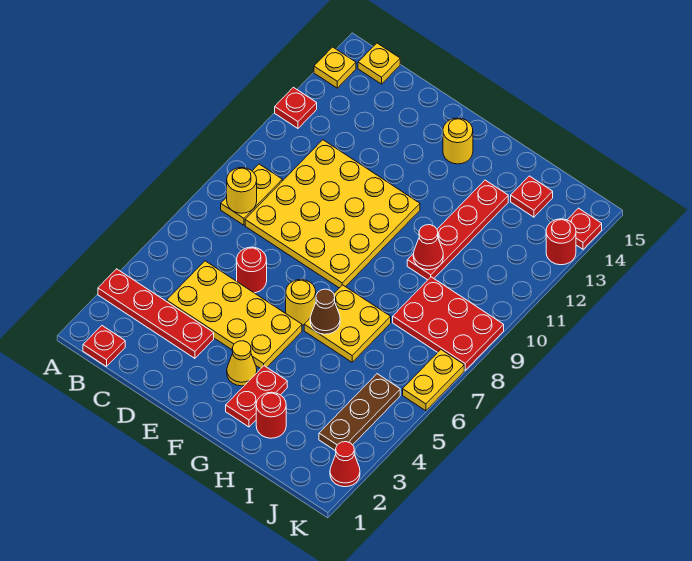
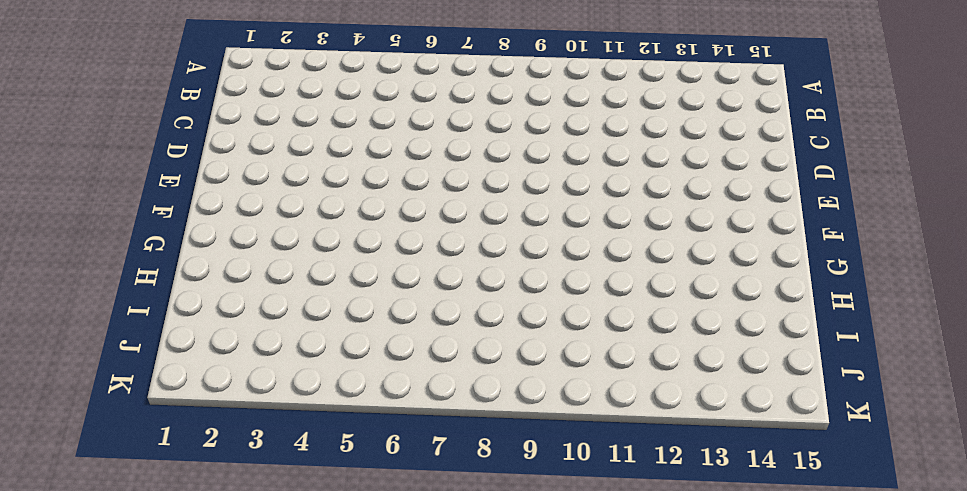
none -> red 1x4 plate [98,269,214,358]
none -> red 1x1 plate [275,87,317,128]
none -> yellow 1x1 plate [314,47,356,88]

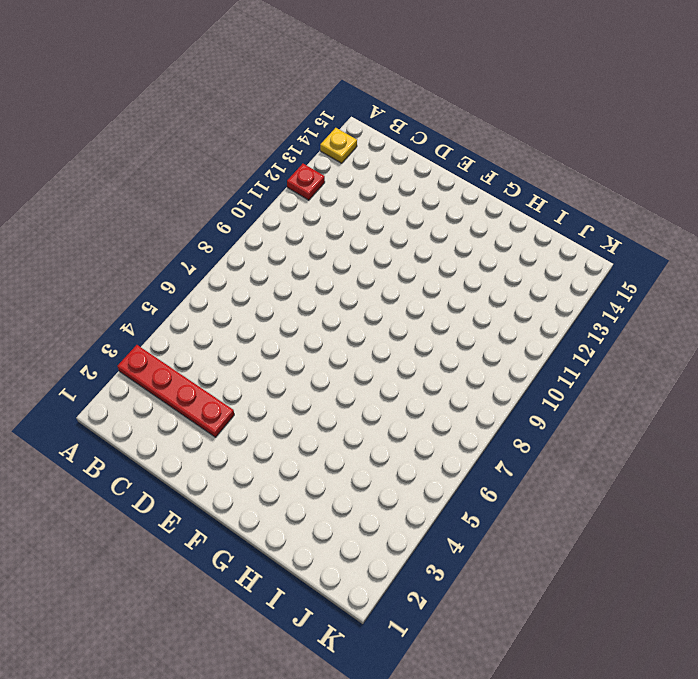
none -> red 1x1 plate [83,326,125,367]
none -> yellow 1x2 plate [221,164,282,225]
none -> yellow 1x1 plate [358,43,400,84]

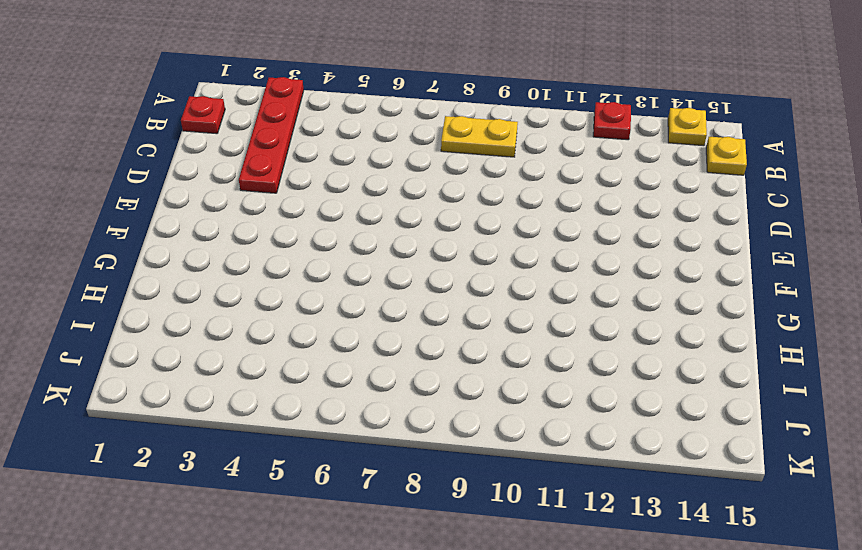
none -> yellow 2x4 plate [167,261,302,369]
none -> yellow 4x4 plate [245,140,420,288]
none -> red 1x1 round brick [237,247,267,293]

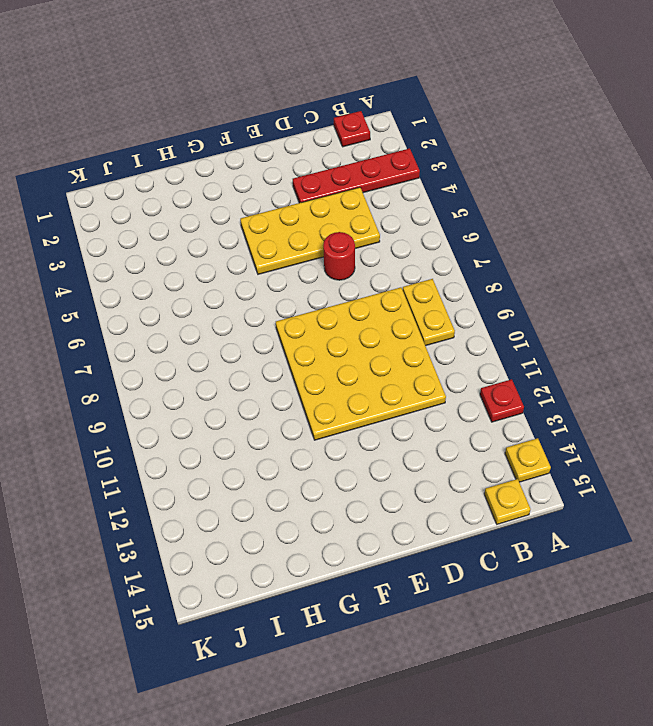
none -> yellow 1x1 cone [227,341,257,386]
none -> yellow 1x1 round brick [286,280,316,325]
none -> yellow 1x1 round brick [443,118,473,164]

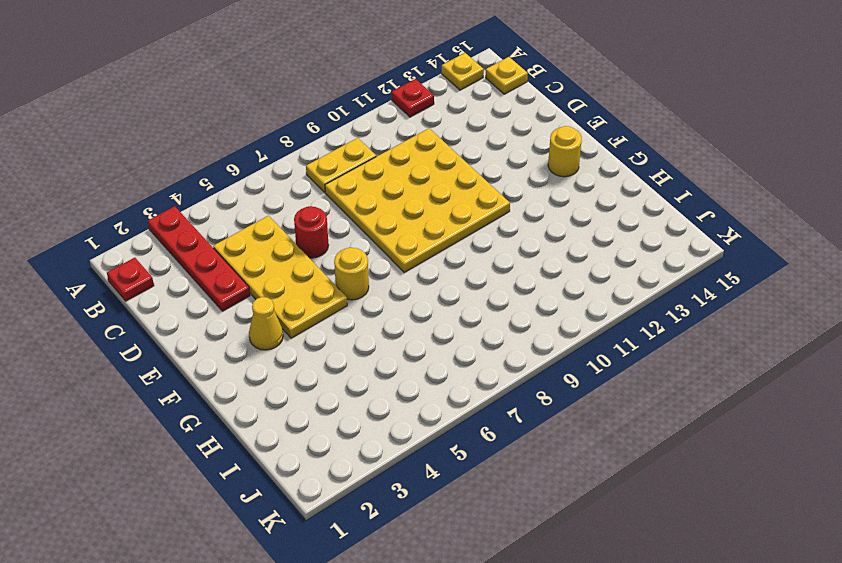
none -> red 1x2 plate [226,366,287,427]
none -> yellow 2x2 plate [304,285,391,362]
none -> red 1x1 round brick [256,392,286,438]

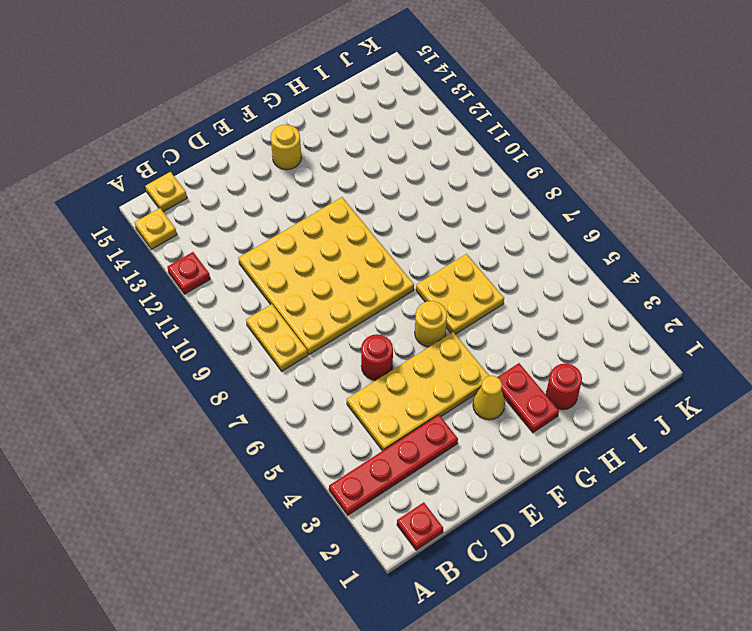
none -> red 1x4 plate [407,180,508,280]
none -> red 2x3 plate [393,277,504,370]
none -> red 1x1 plate [511,176,553,217]

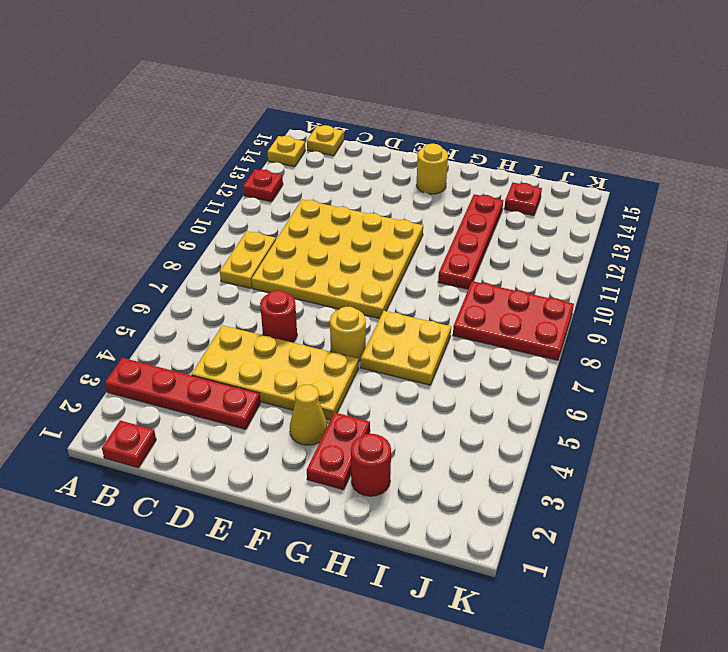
none -> brown 1x3 plate [319,374,400,451]
none -> red 1x1 cone [330,442,360,487]
none -> yellow 1x2 plate [403,350,464,411]

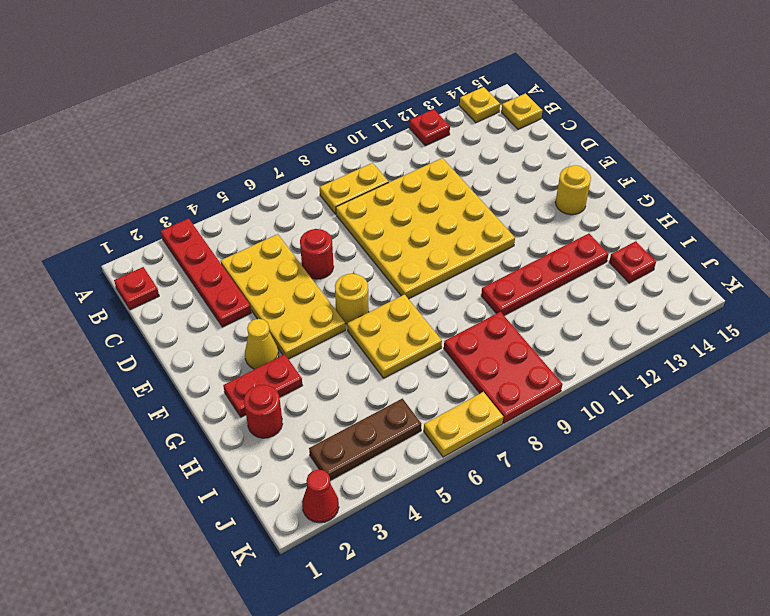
none -> red 1x1 round brick [546,219,576,265]
none -> red 1x1 plate [567,208,602,249]
none -> yellow 1x1 round brick [227,167,257,213]

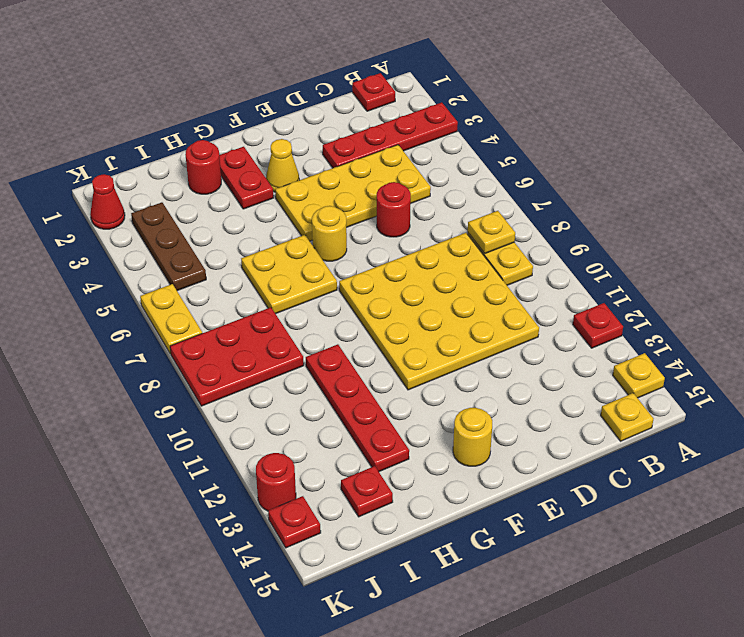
yellow 1x1 plate [468,211,515,253] -> yellow 1x1 round brick [227,167,257,213]
none -> brown 1x1 cone [310,289,340,334]
none -> red 1x1 cone [413,225,443,270]

